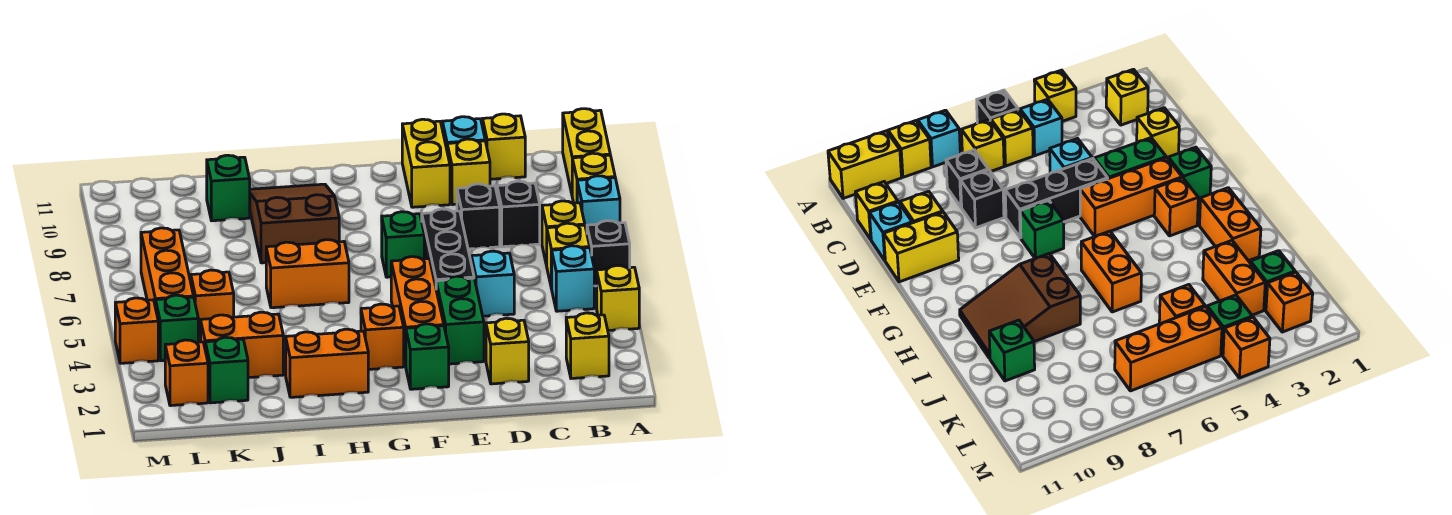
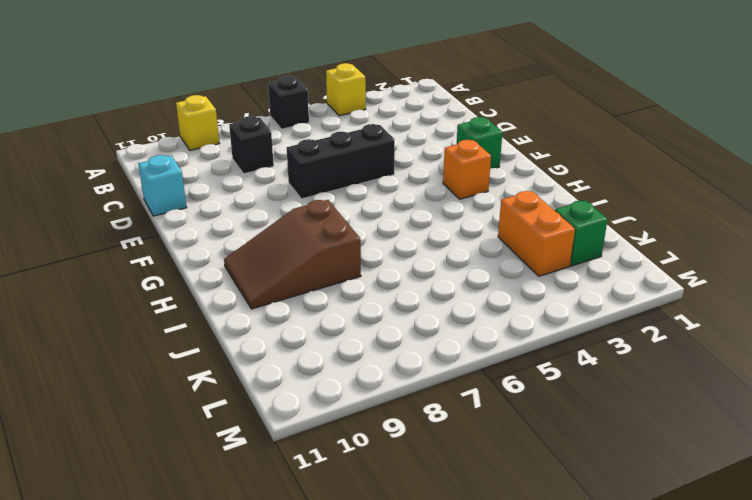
none -> cyan 1x1 brick [577,176,620,232]
none -> yellow 1x2 brick [563,109,610,193]
none -> yellow 1x1 brick [566,313,609,379]
none -> cyan 1x1 brick [552,246,594,311]

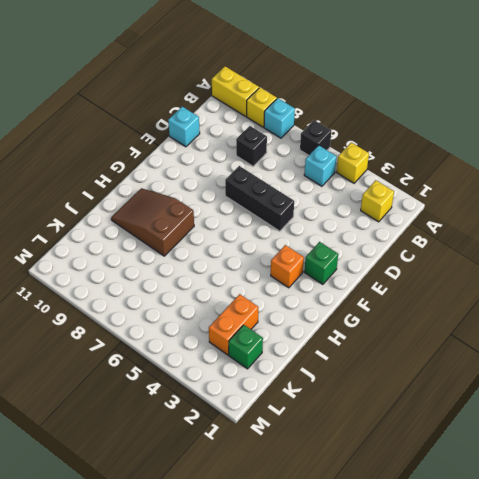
none -> yellow 1x1 brick [547,223,590,289]
none -> yellow 1x1 brick [542,201,585,266]
none -> yellow 1x1 brick [483,114,525,179]
none -> yellow 1x1 brick [486,318,529,384]

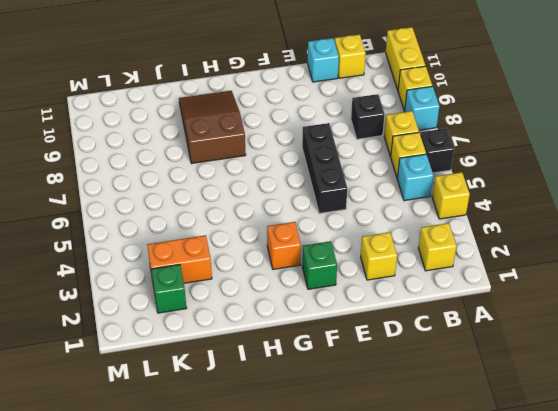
none -> cyan 1x1 brick [471,251,514,316]
none -> black 1x1 brick [457,184,500,249]
none -> yellow 1x1 brick [447,139,490,205]
none -> green 1x2 brick [436,276,484,364]

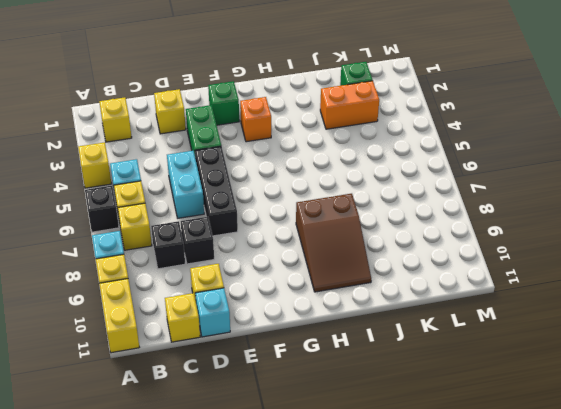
cyan 1x2 brick [167,151,204,218] -> cyan 1x1 brick [471,251,514,316]
none -> yellow 1x2 brick [402,119,450,207]
none -> orange 1x3 brick [391,257,444,366]
none -> green 1x1 brick [382,212,424,277]
none -> orange 1x2 brick [286,329,368,397]

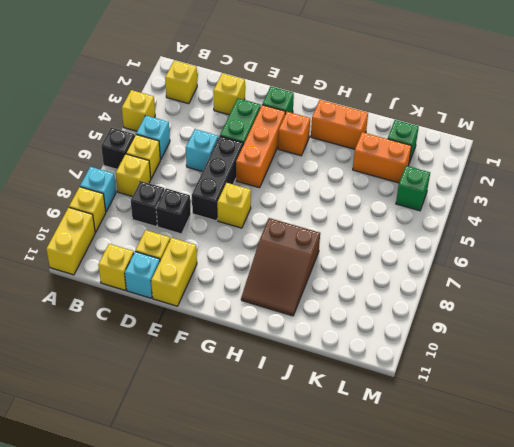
yellow 1x1 brick [217,183,251,228] -> green 1x1 brick [382,212,424,277]
none -> orange 1x2 brick [266,240,349,308]
none -> green 1x1 brick [207,155,250,221]
none -> orange 1x1 brick [191,270,234,335]
none -> orange 1x1 brick [165,340,208,406]

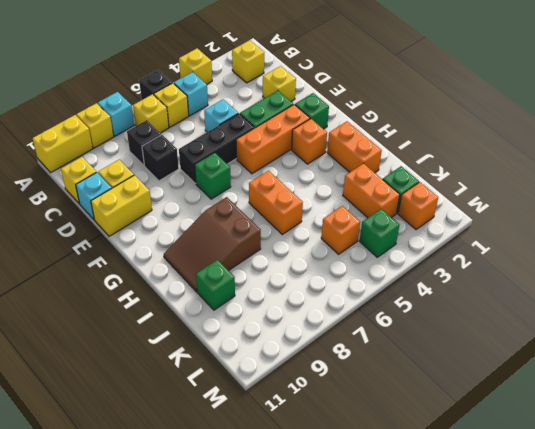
none -> orange 1x3 brick [141,228,194,308]
none -> orange 1x1 brick [115,298,158,363]

